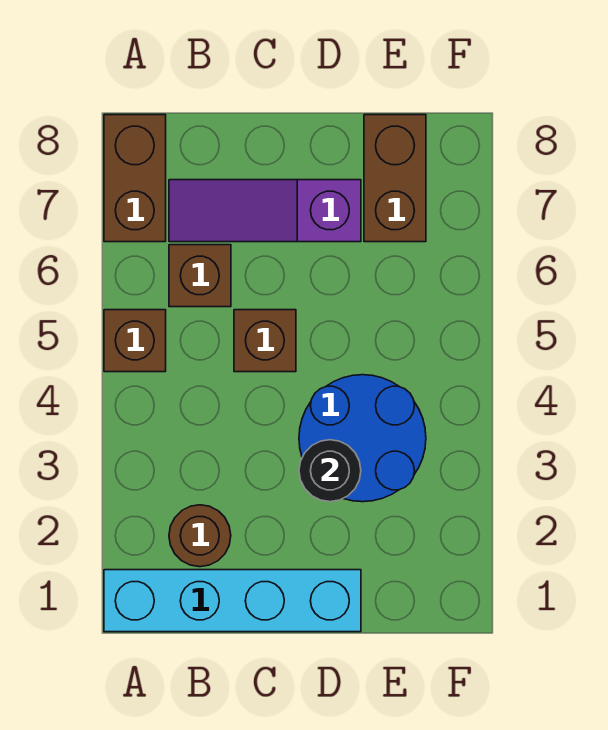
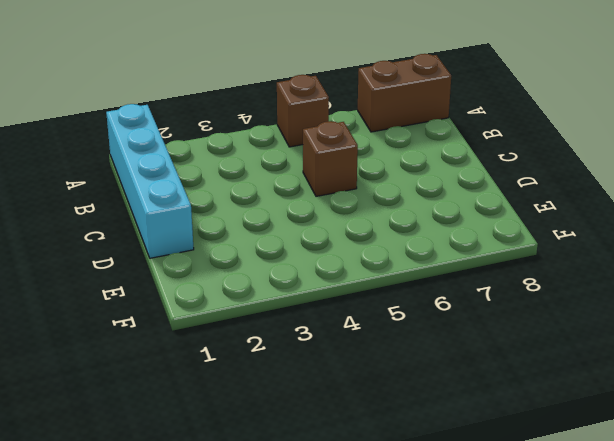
none -> brown 1x1 round brick [169,505,231,567]
none -> brown 1x1 brick [169,245,231,307]

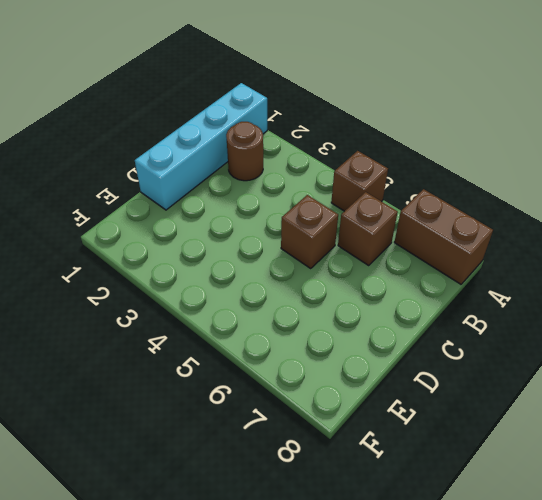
none -> purple 1x3 slope [169,180,361,242]
none -> blue 2x2 round brick [299,375,426,502]

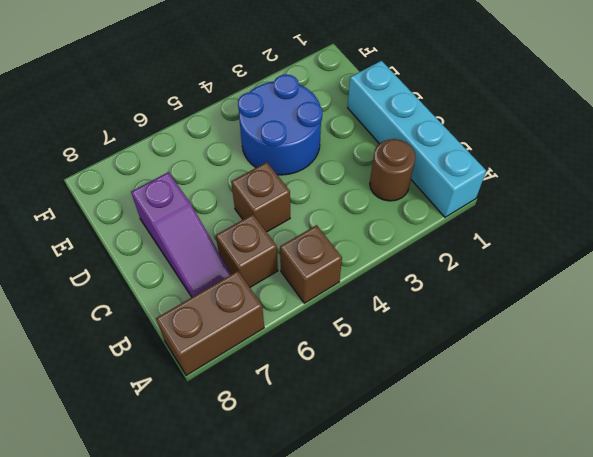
none -> brown 1x2 brick [364,115,426,242]
none -> black 1x1 round brick [299,440,361,502]

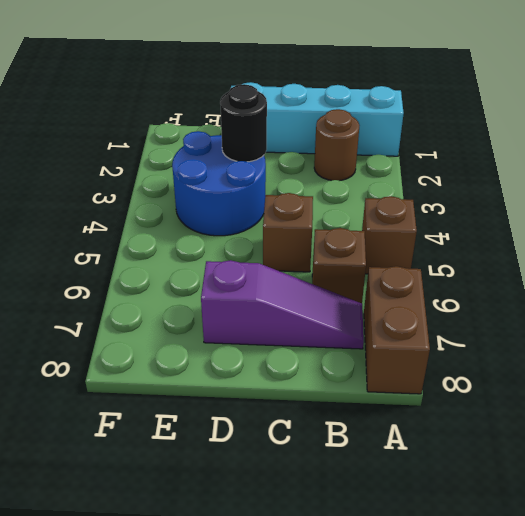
none -> brown 1x2 brick [364,115,426,242]

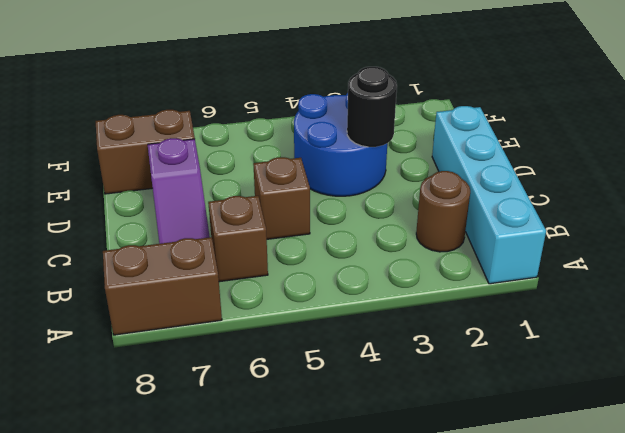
none -> brown 1x1 brick [104,310,166,372]

